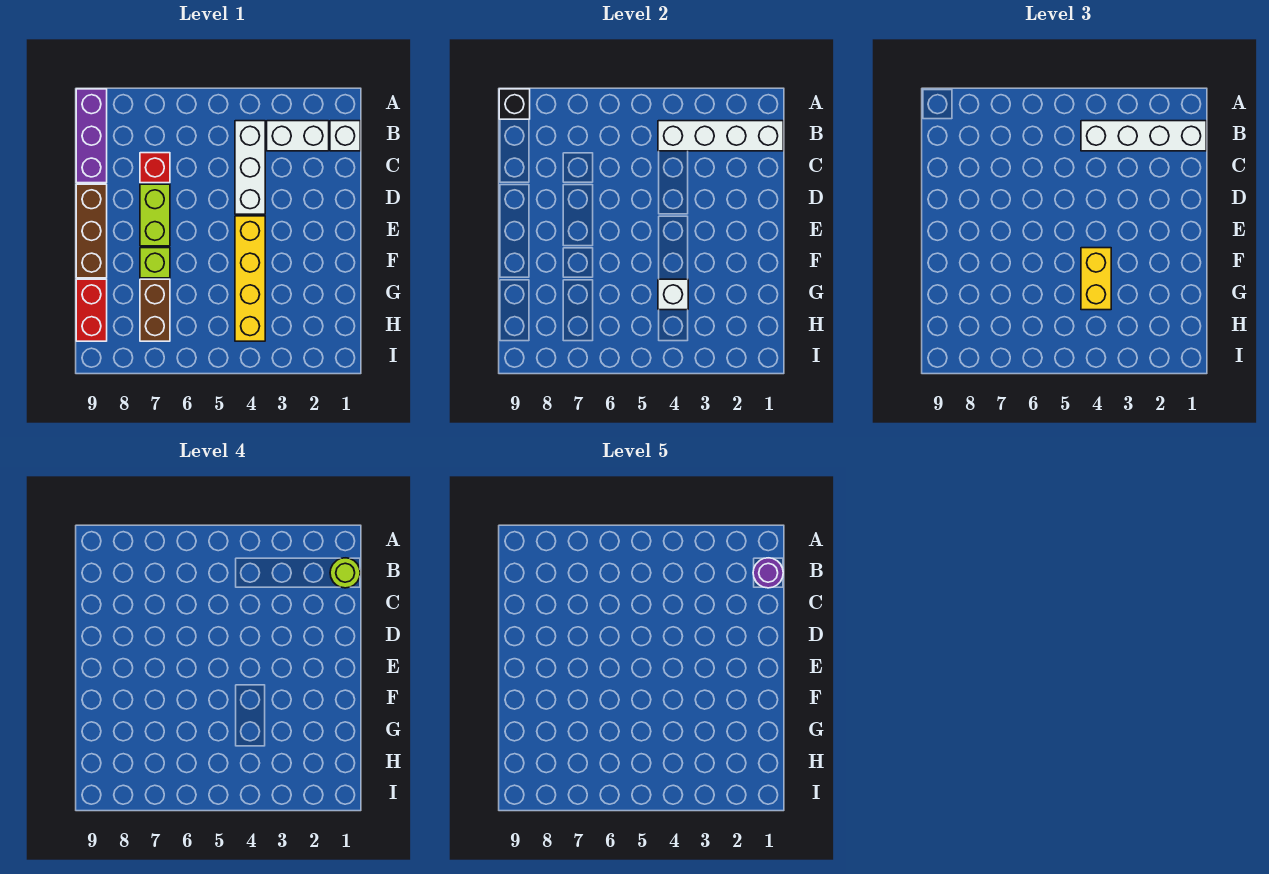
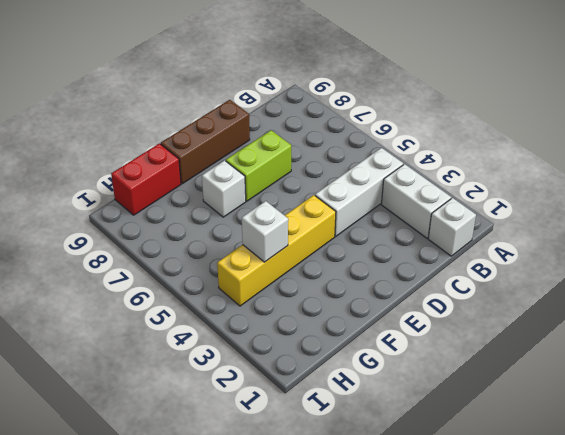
white 1x1 brick [202,161,246,217] -> lime 1x1 brick [140,248,170,278]
none -> purple 1x3 brick [76,89,107,183]
none -> red 1x1 brick [140,153,170,183]
none -> brown 1x2 brick [140,279,170,341]

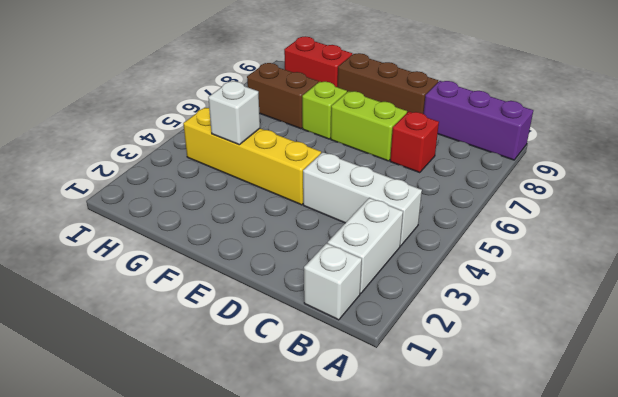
none -> black 1x1 brick [499,89,530,119]
none -> white 1x4 brick [658,121,783,151]
none -> white 1x4 brick [1081,121,1206,151]

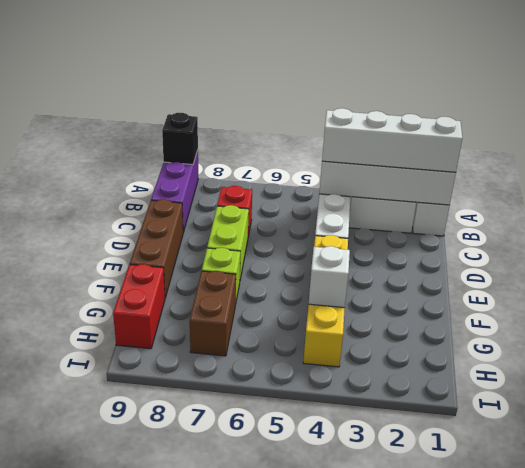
none -> yellow 1x2 brick [1081,248,1111,310]
none -> lime 1x1 round brick [330,558,360,588]
none -> purple 1x1 round brick [753,558,783,588]

